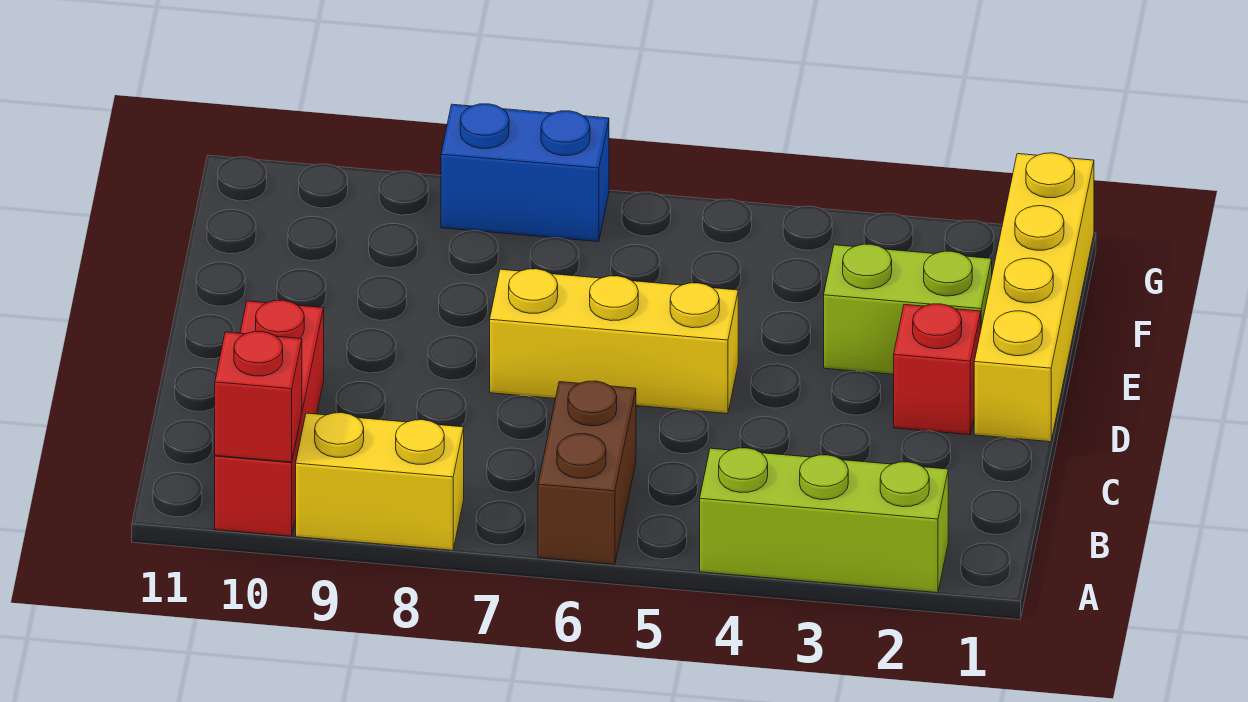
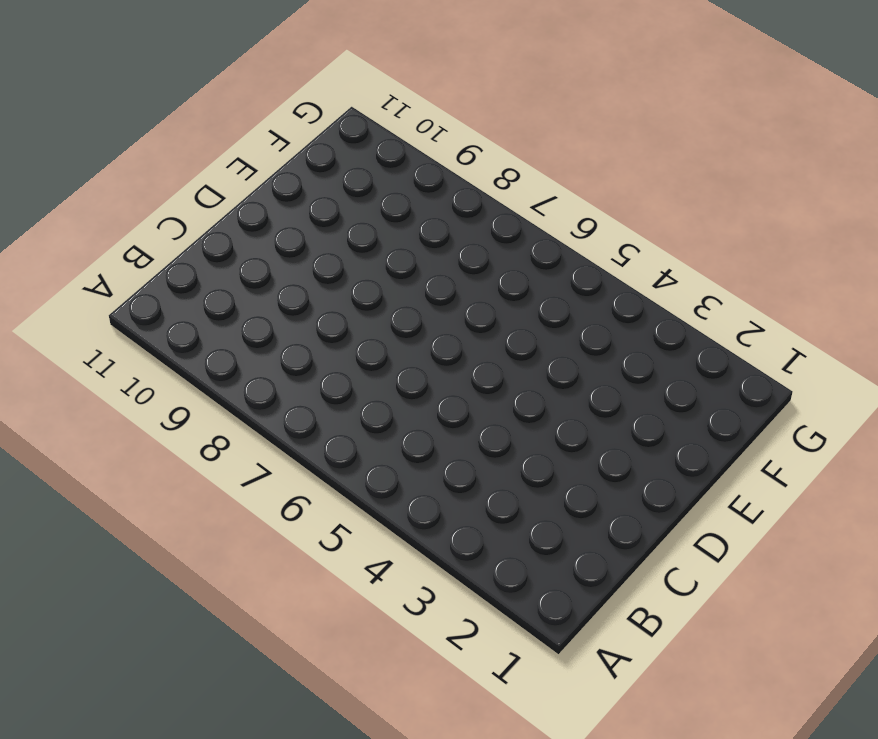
none -> lime 1x3 brick [700,448,948,593]
none -> brown 1x2 brick [538,381,636,565]

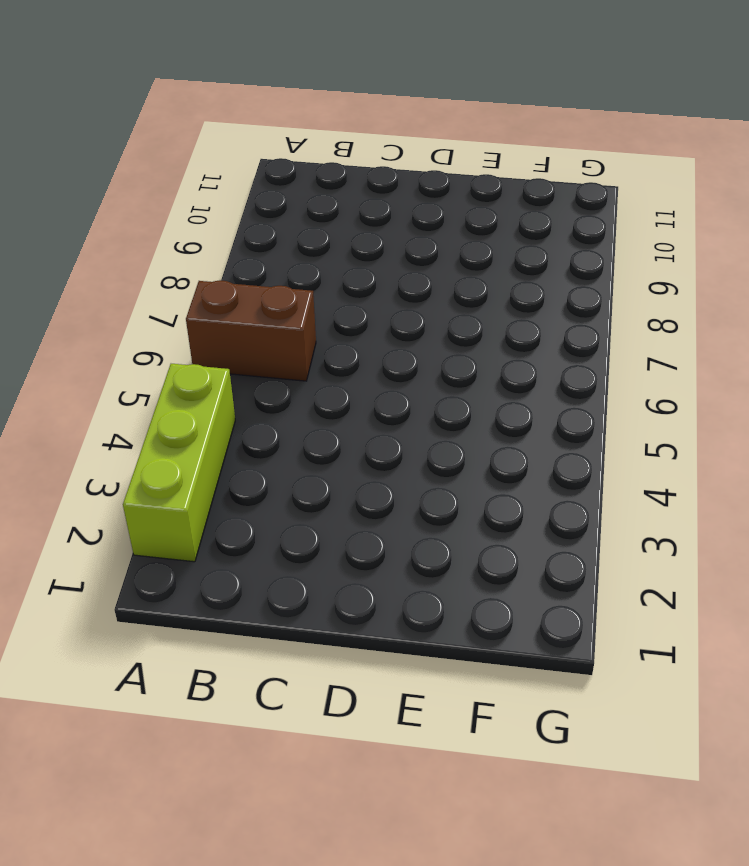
none -> yellow 1x2 brick [296,413,464,550]
none -> red 1x3 brick [215,300,324,536]

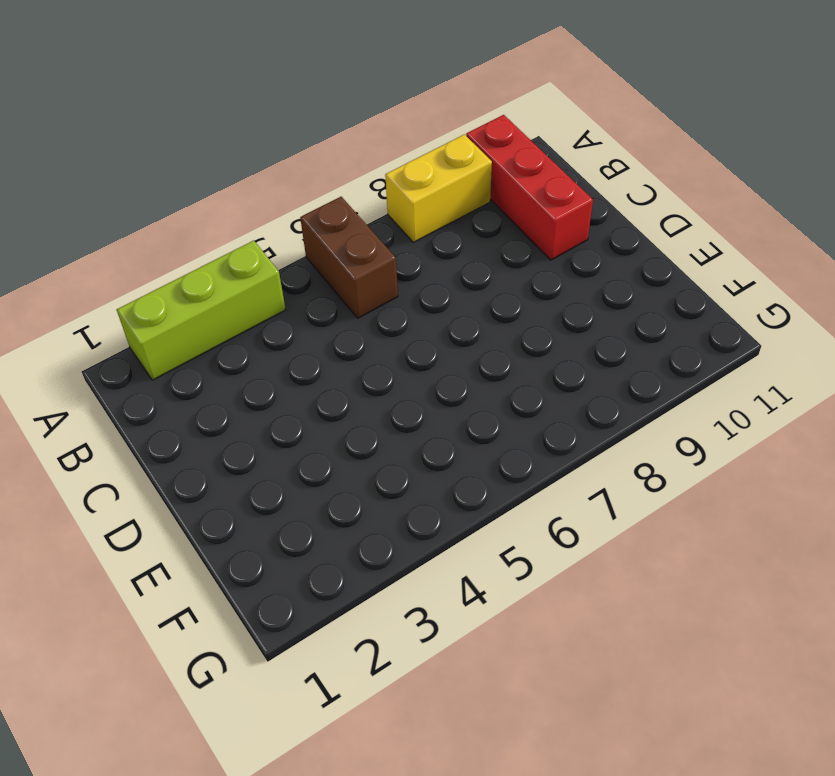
none -> yellow 1x4 brick [974,153,1094,442]
none -> red 1x1 brick [894,304,981,435]

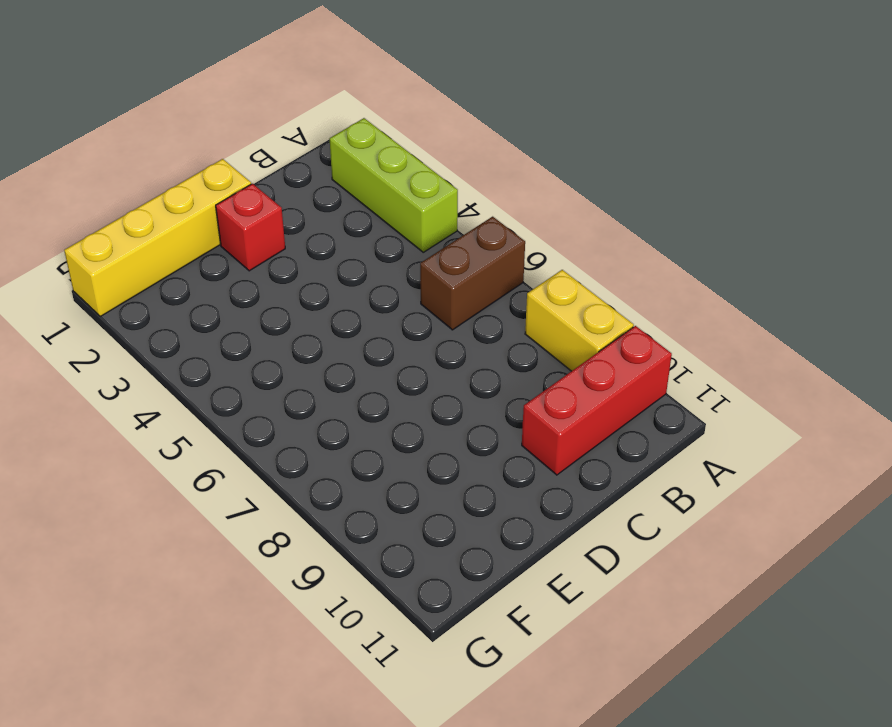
none -> yellow 1x3 brick [490,269,738,414]
none -> lime 1x2 brick [824,244,992,374]

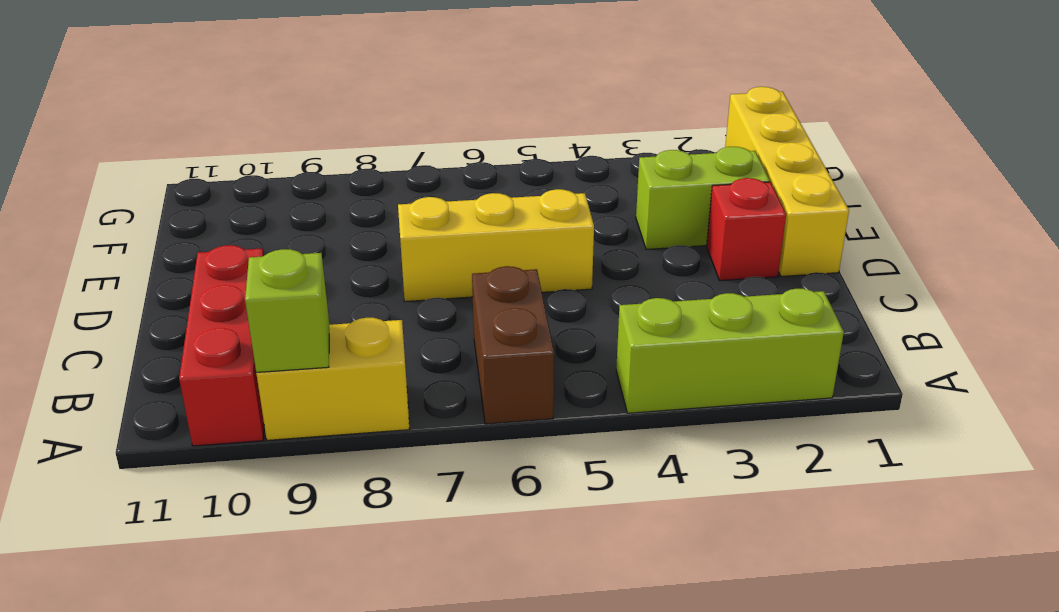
lime 1x1 brick [245,249,329,372] -> none
none -> blue 1x2 brick [441,104,609,242]
none -> red 1x1 brick [215,331,302,462]

